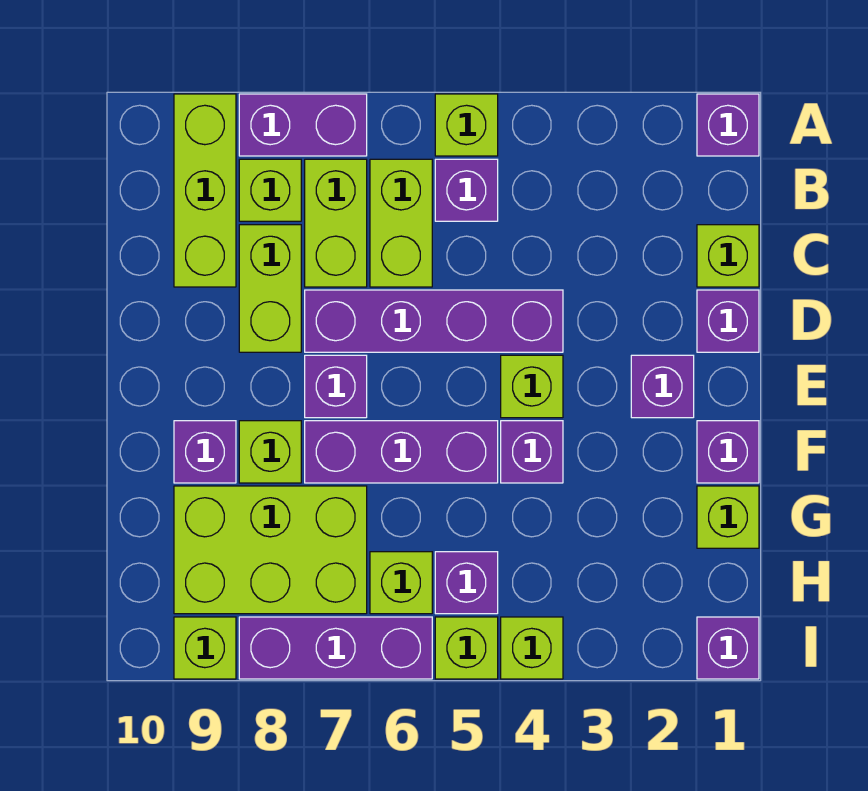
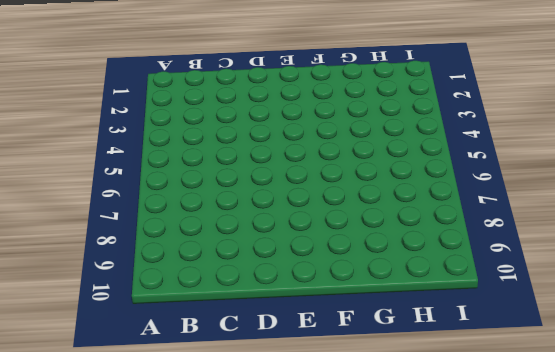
none -> purple 1x1 brick [697,94,759,156]
none -> lime 1x1 brick [435,94,498,156]
none -> purple 1x2 brick [239,94,367,156]

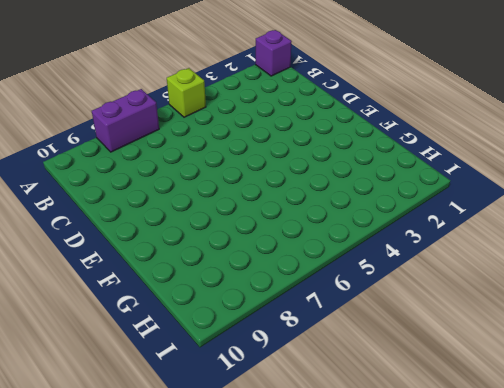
none -> lime 1x3 brick [174,94,236,287]
none -> purple 1x1 brick [435,159,498,221]
none -> lime 1x2 brick [370,159,432,287]

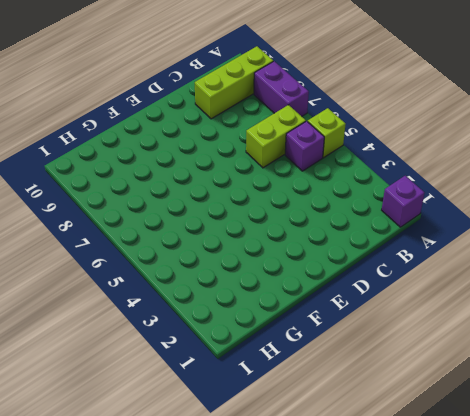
none -> lime 1x2 brick [305,159,367,287]
none -> lime 1x1 brick [239,159,301,221]
none -> lime 1x1 brick [697,225,759,287]

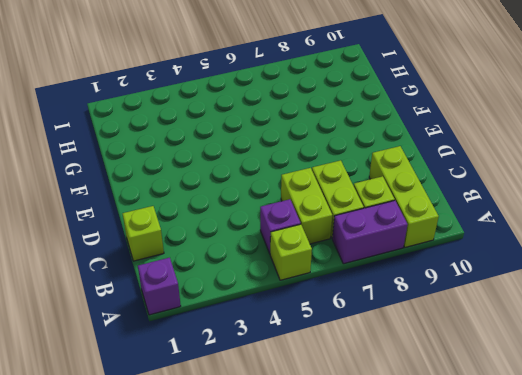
none -> lime 1x2 brick [239,225,301,352]
none -> purple 1x1 brick [697,290,759,352]
none -> purple 1x4 brick [305,290,563,352]

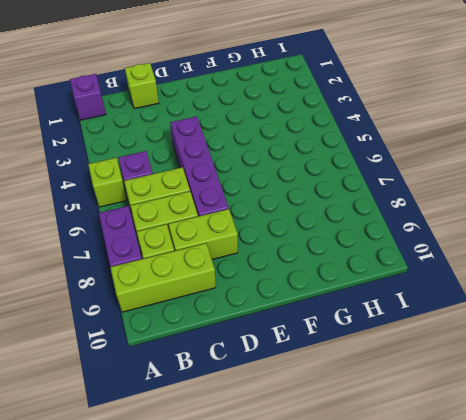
none -> purple 1x1 brick [697,290,759,352]
none -> purple 1x1 brick [631,355,694,418]
none -> lime 1x1 brick [501,355,563,418]

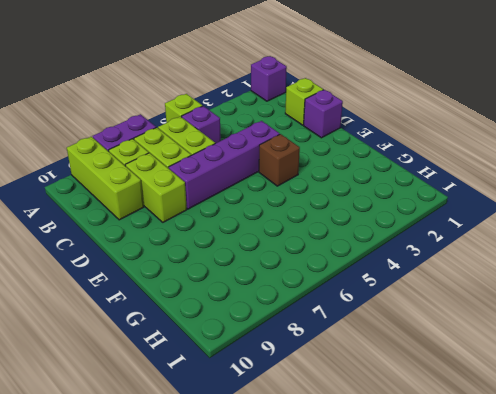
brown 1x1 brick [259,134,300,186] -> lime 1x1 brick [501,355,563,418]
none -> purple 1x1 brick [631,355,694,418]
none -> purple 1x1 brick [305,355,367,418]
none -> purple 1x1 brick [697,421,759,483]

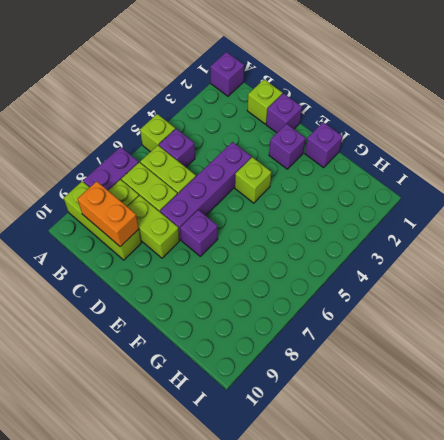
orange 1x2 brick [77,181,139,247] -> none
none -> purple 1x1 brick [501,421,563,483]
none -> purple 1x3 brick [305,421,498,483]
none -> lime 1x1 brick [239,421,301,483]

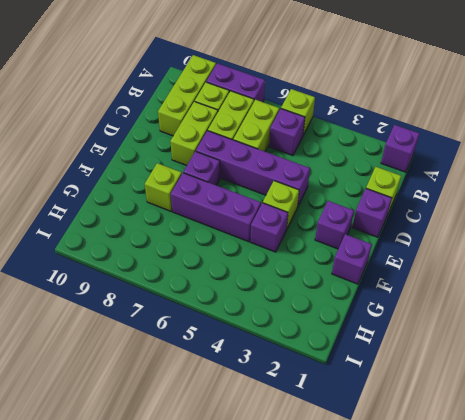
none -> purple 1x1 brick [174,421,236,483]
none -> lime 1x1 brick [697,486,759,548]
none -> lime 2x3 brick [174,486,367,614]

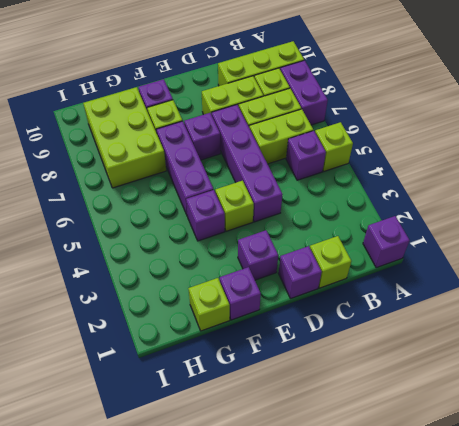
none -> purple 1x1 brick [435,552,498,614]
none -> lime 1x1 brick [370,552,432,614]
none -> purple 1x1 brick [697,617,759,679]

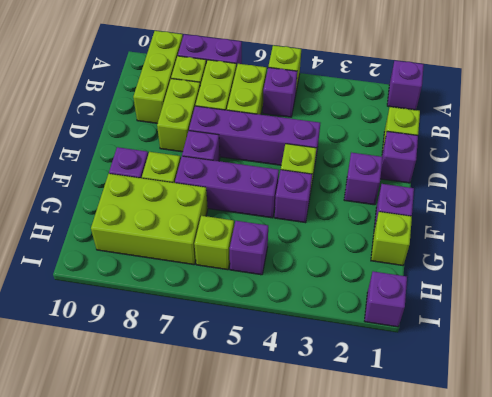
none -> lime 1x1 brick [501,617,563,679]
none -> lime 1x1 brick [435,617,498,679]
none -> purple 1x3 brick [239,617,432,679]

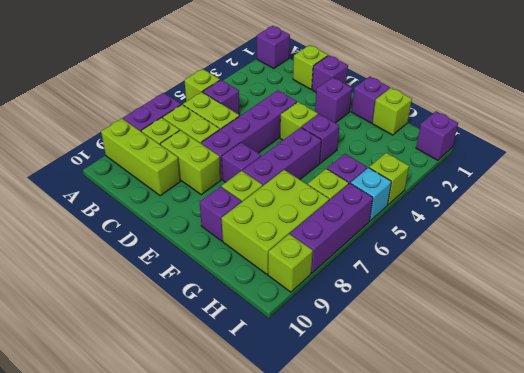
cyan 1x1 brick [351,168,391,221] -> lime 1x1 brick [435,617,498,679]

